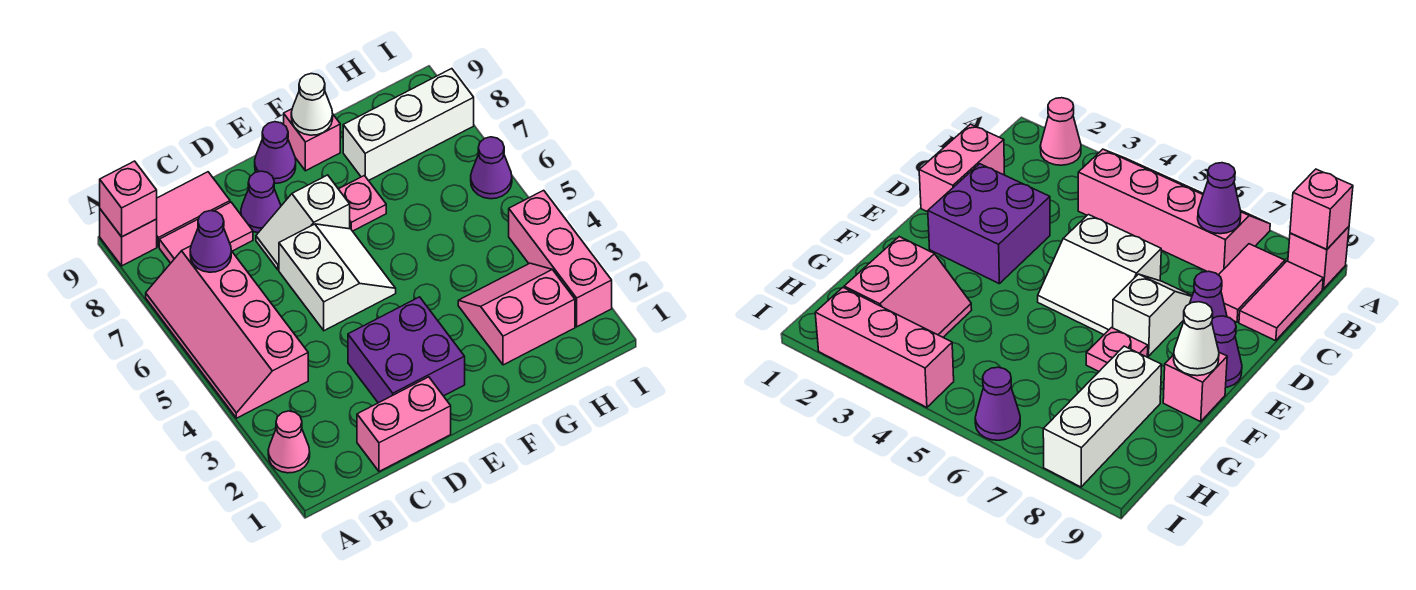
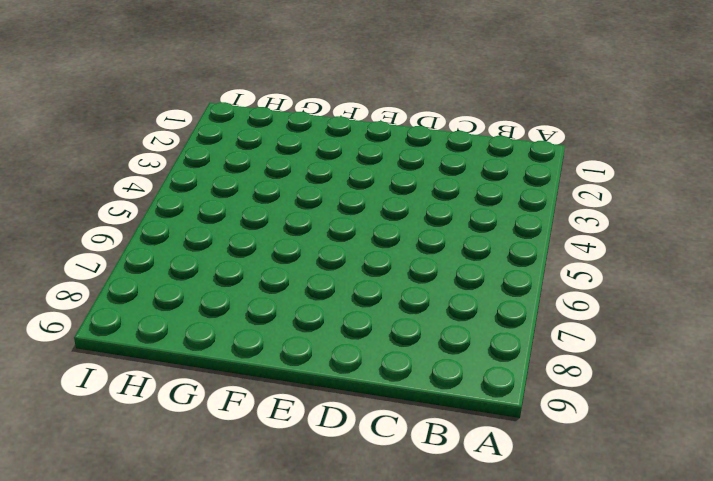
none -> pink 1x1 cone [268,411,310,473]
none -> pink 2x4 slope [146,246,308,418]
none -> pink 1x1 brick [100,209,157,266]

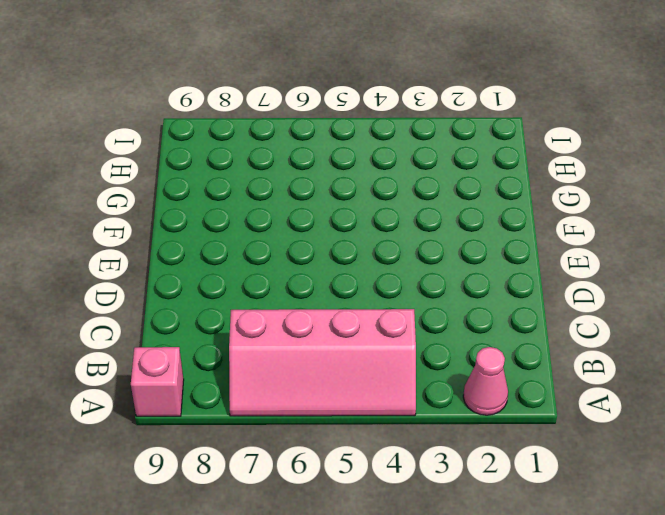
none -> pink 1x2 tile [159,202,253,263]
none -> pink 1x2 tile [157,172,230,247]
none -> pink 1x2 brick [357,377,451,472]

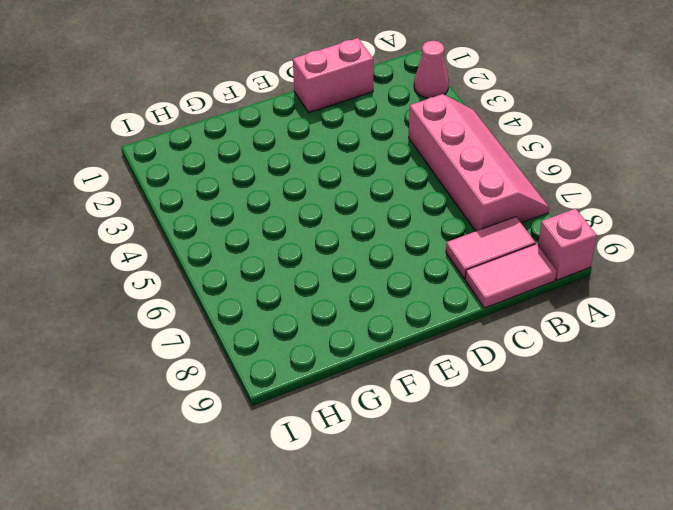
none -> purple 2x2 brick [348,297,465,403]
none -> white 2x2 slope [279,224,396,331]
none -> white 1x2 slope [256,175,350,270]

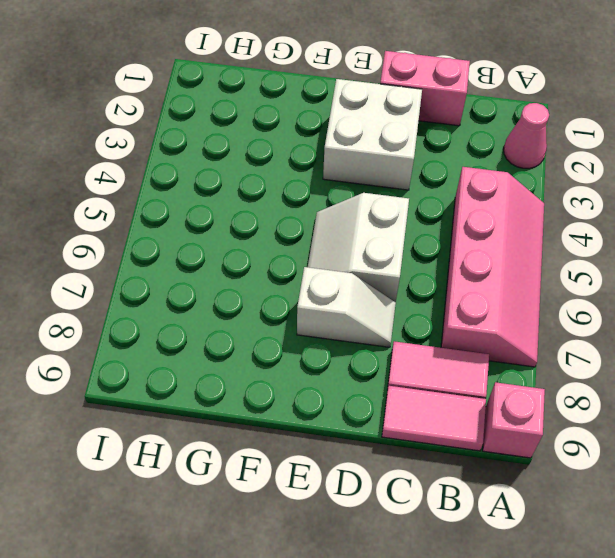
white 2x2 brick [323,79,422,190] -> purple 2x2 brick [348,297,465,403]
none -> purple 1x1 cone [241,171,281,233]
none -> purple 1x1 cone [255,122,296,183]
none -> pink 1x1 plate [339,176,386,231]

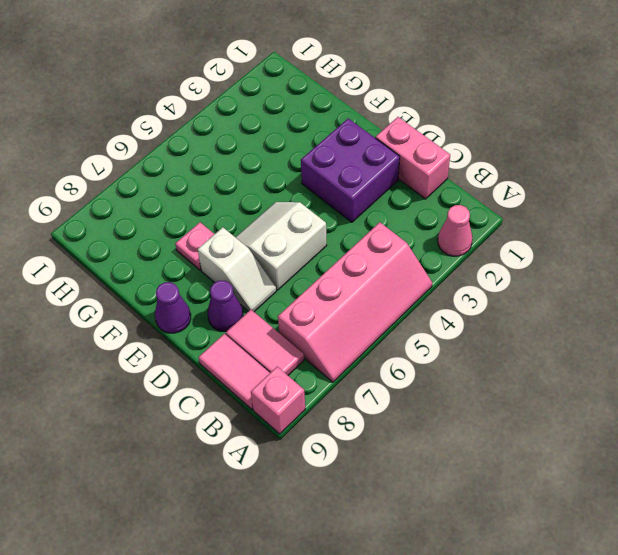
none -> pink 1x1 brick [284,109,340,171]
none -> pink 2x2 slope [458,263,575,365]
none -> white 1x3 brick [343,69,474,181]

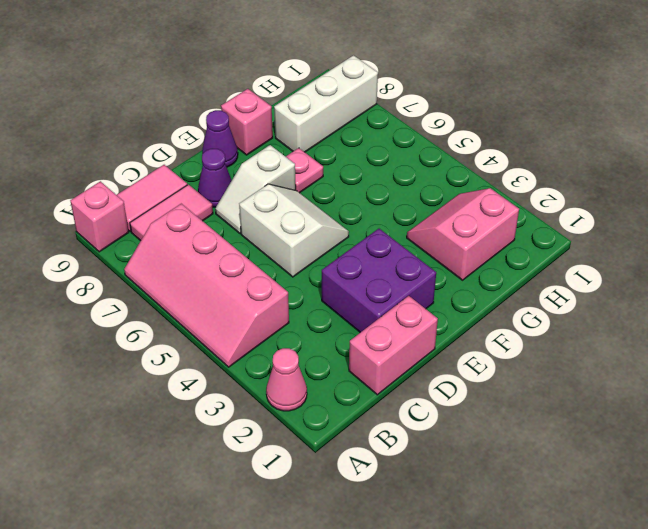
none -> pink 1x3 brick [509,190,612,327]
none -> purple 1x1 cone [471,137,512,199]
none -> pink 1x1 brick [100,161,157,237]

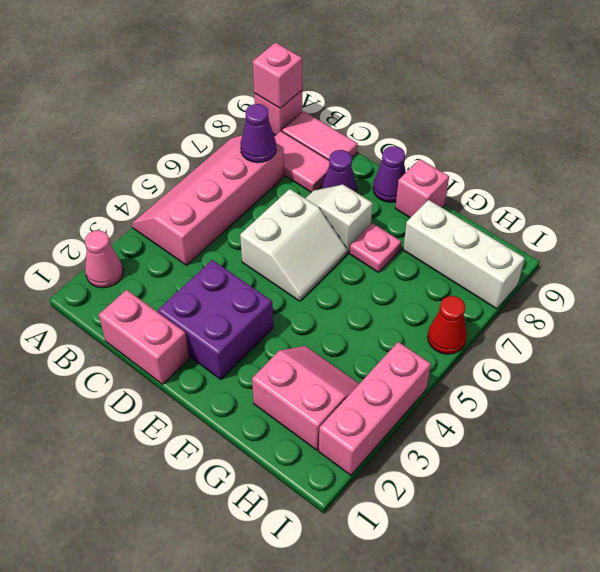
red 1x1 cone [428,296,467,354] -> purple 1x1 cone [471,137,512,199]
none -> white 1x1 cone [291,74,333,135]

